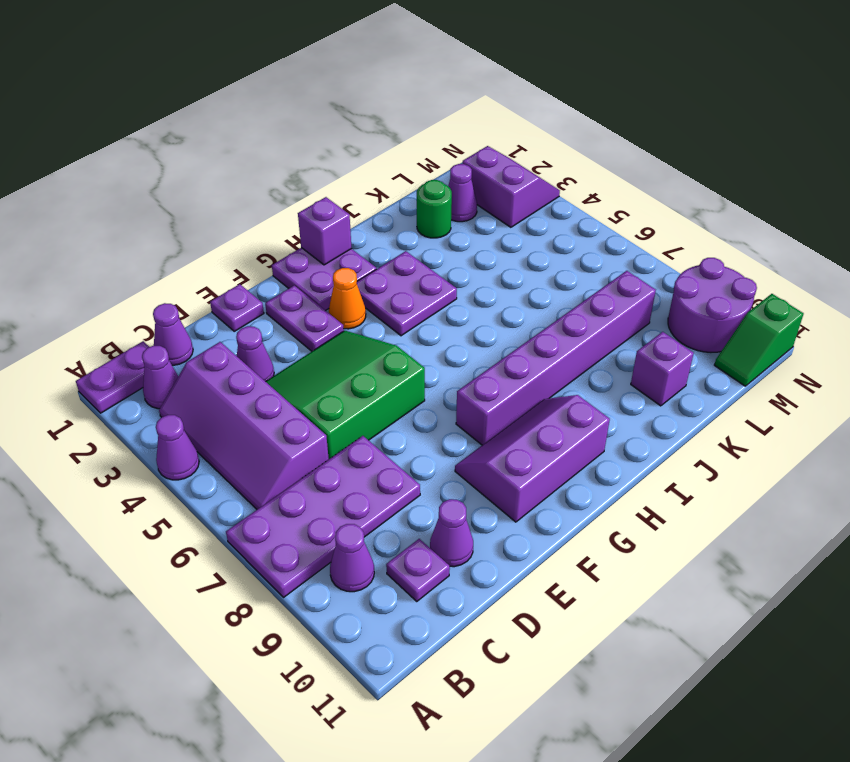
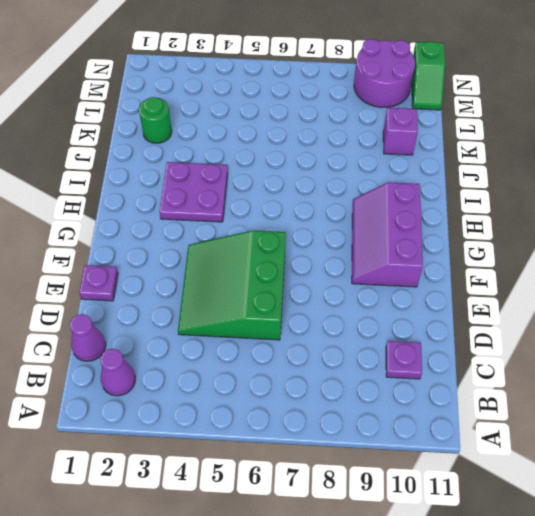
none -> purple 1x2 plate [76,341,149,413]
none -> purple 1x1 cone [156,415,199,480]
none -> purple 2x4 plate [226,436,420,598]

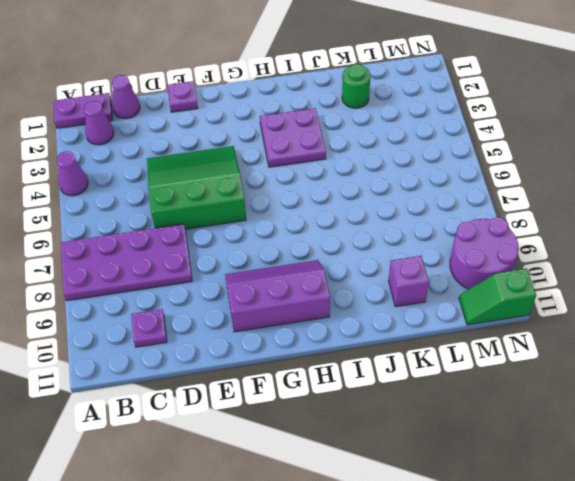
none -> purple 2x4 slope [159,342,329,509]
none -> purple 1x1 cone [330,524,374,592]
none -> purple 1x1 cone [236,326,274,381]

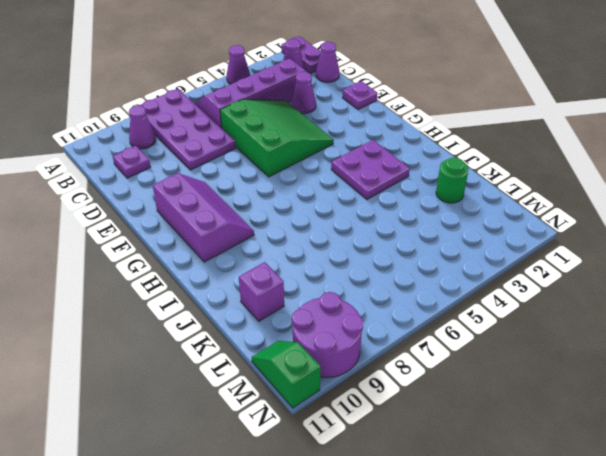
none -> purple 1x1 cone [430,499,473,567]
none -> purple 1x2 plate [265,286,344,351]
none -> purple 2x2 plate [272,248,376,311]

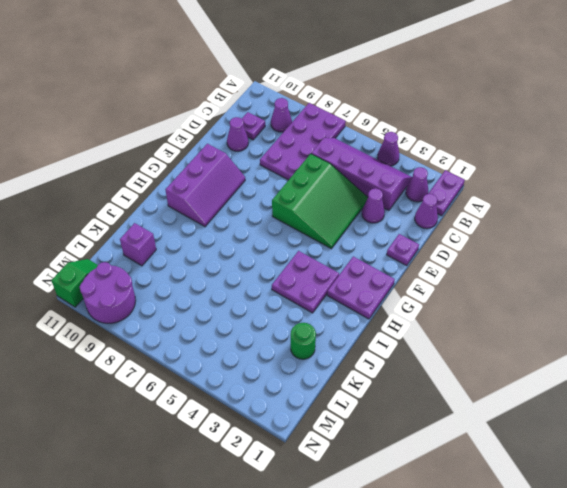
none -> purple 1x2 plate [265,286,344,351]
none -> orange 1x1 cone [329,268,366,329]
none -> purple 1x6 brick [456,271,656,445]

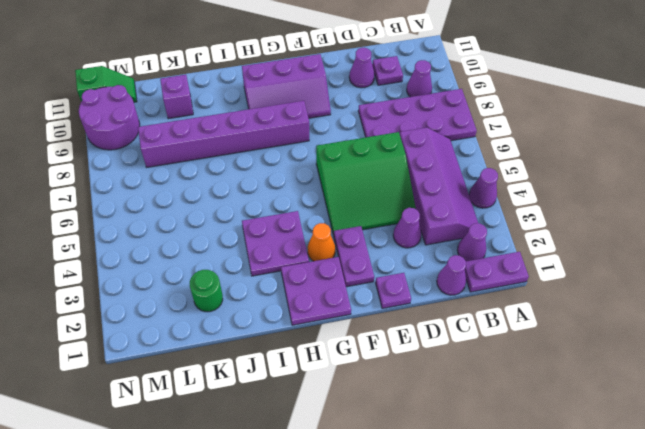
none -> purple 1x1 cone [448,164,477,222]
none -> purple 2x2 slope [462,146,560,227]
none -> purple 1x1 brick [298,197,352,265]

